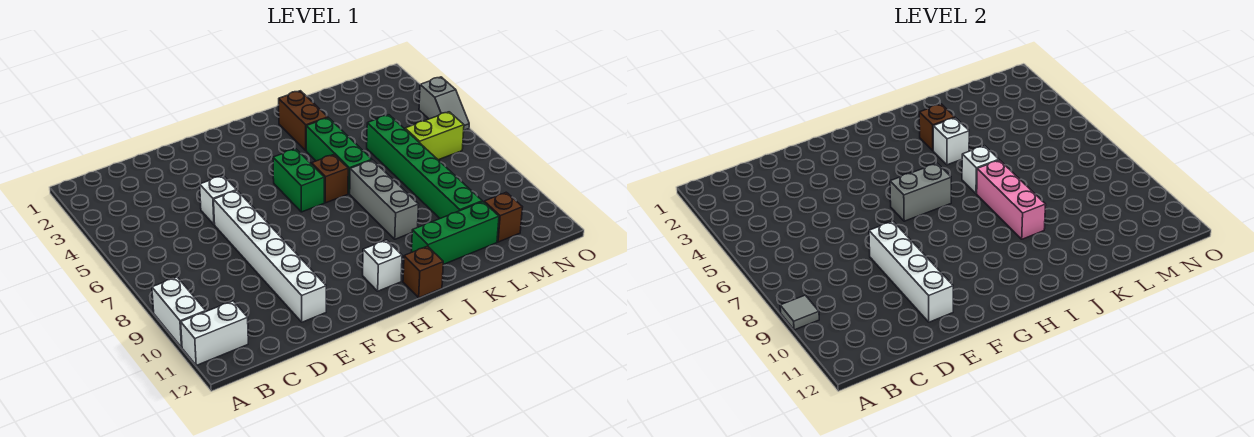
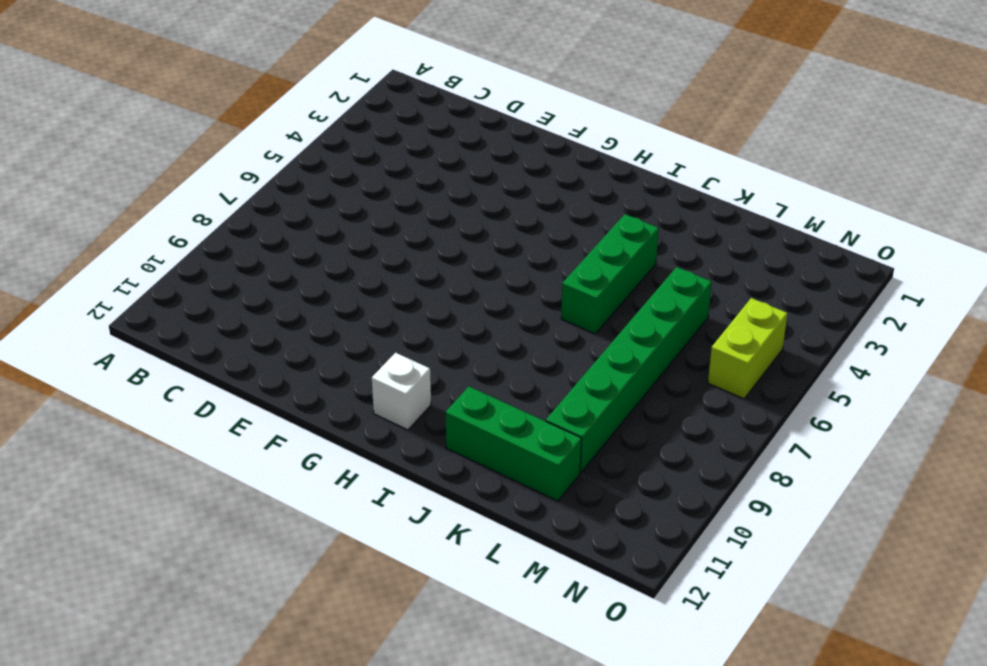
lime 1x2 brick [708,298,787,399] -> lime 1x2 brick turned to [405,112,464,160]
none -> white 1x2 brick [152,277,206,347]
none -> white 1x2 brick [181,301,248,365]
none -> white 1x1 brick [200,176,237,225]

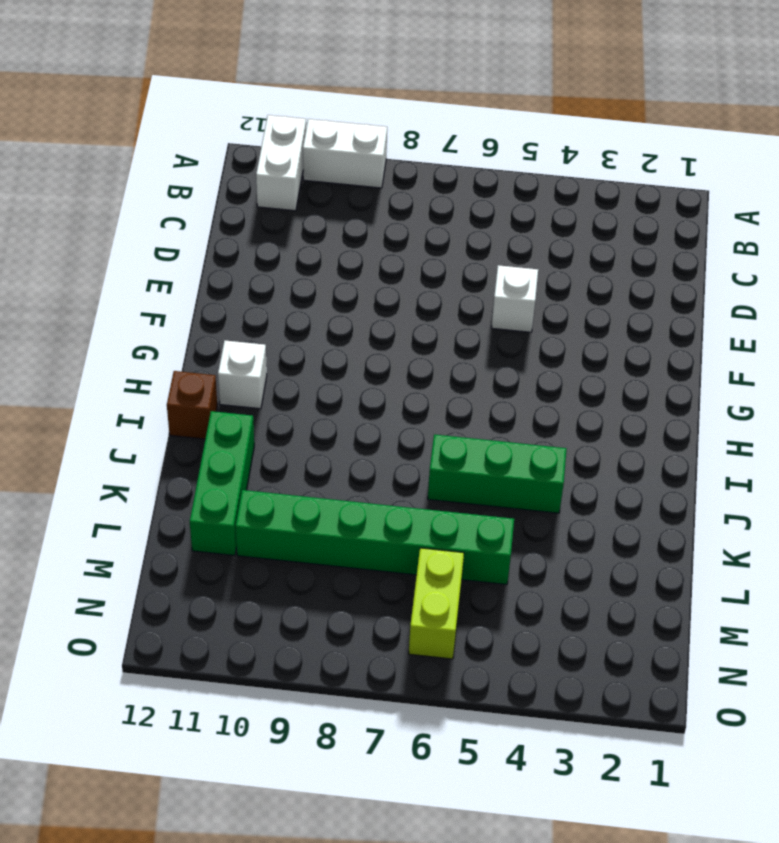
none -> white 1x6 brick [214,191,326,322]
none -> green 1x2 brick [273,149,324,212]
none -> brown 1x1 brick [311,155,348,203]

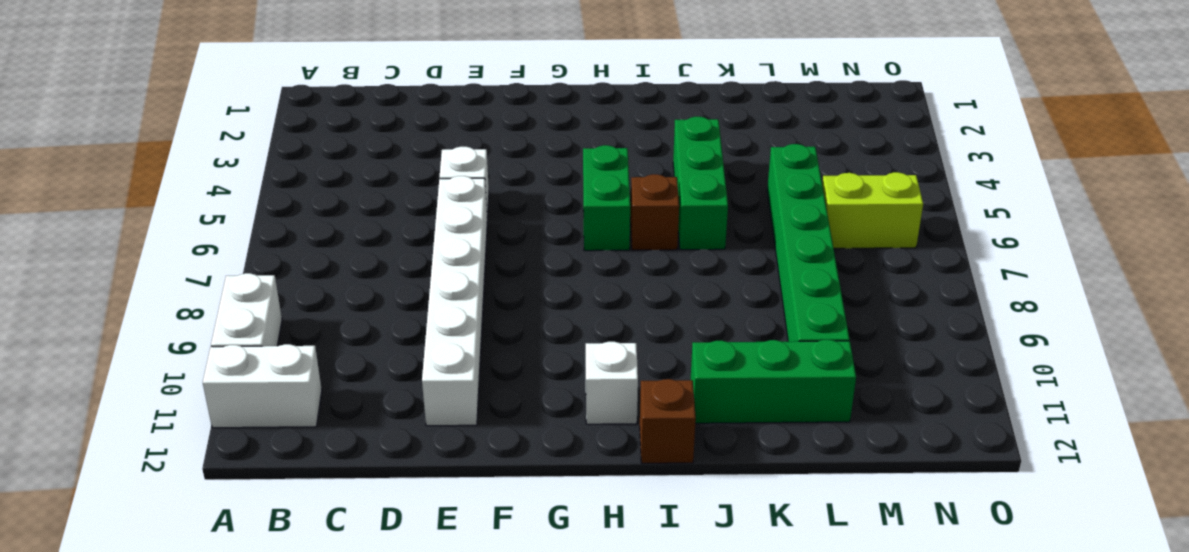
none -> brown 1x2 brick [279,91,328,151]
none -> grey 1x3 brick [350,160,419,239]
none -> brown 1x1 brick [484,192,522,242]

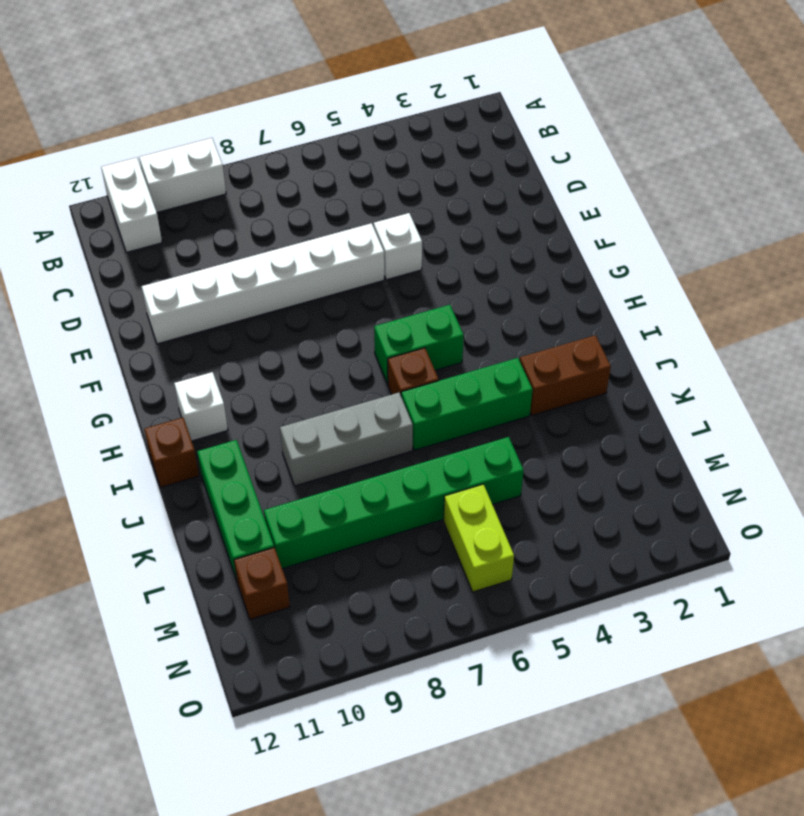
none -> grey 1x2 slope [419,77,469,130]
none -> grey 1x1 tile [780,295,819,330]
none -> white 1x4 brick [869,221,953,322]

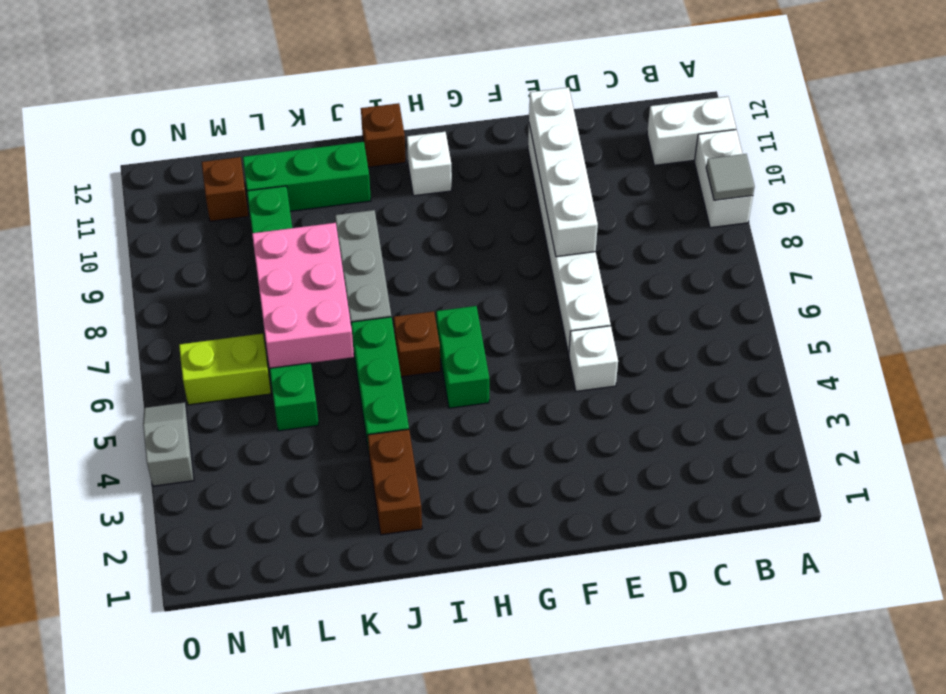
pink 2x3 brick [252,223,354,368] -> none
none -> grey 1x2 brick [890,163,951,221]
none -> brown 1x1 brick [919,104,955,151]
none -> white 1x1 brick [933,118,969,165]

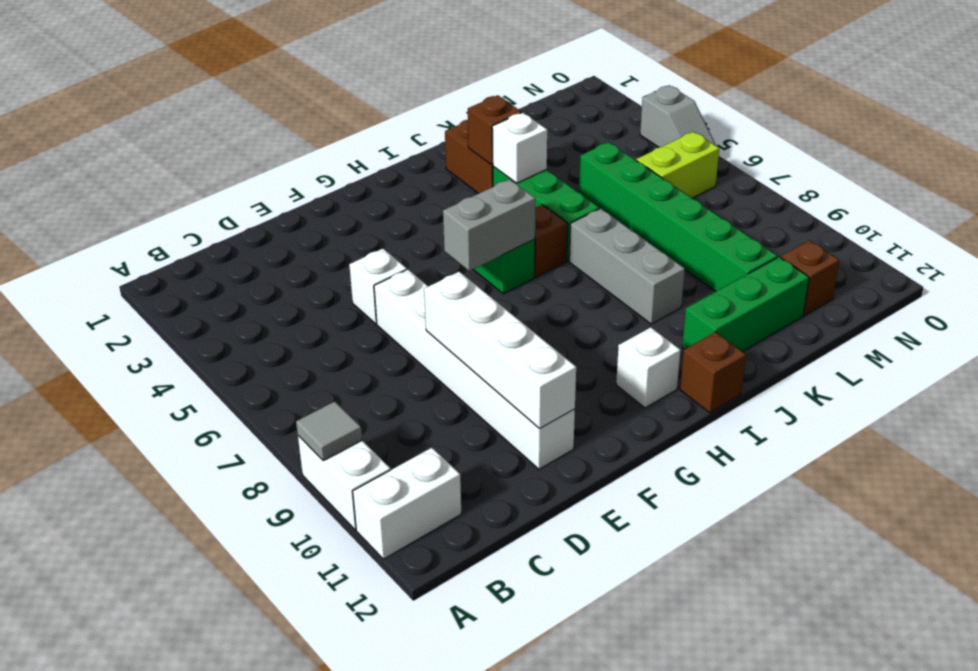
none -> white 1x1 brick [962,146,999,194]
none -> pink 1x3 brick [977,160,1046,239]

